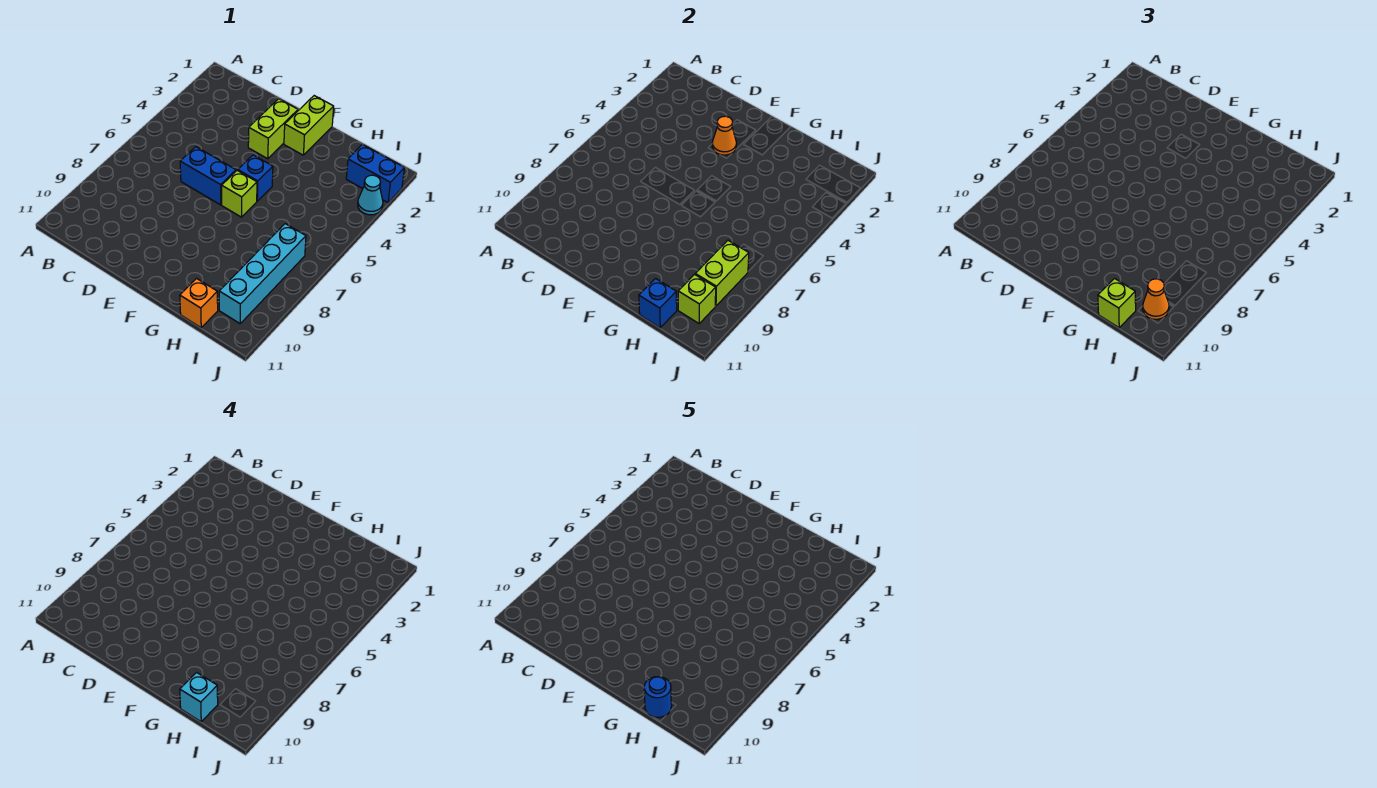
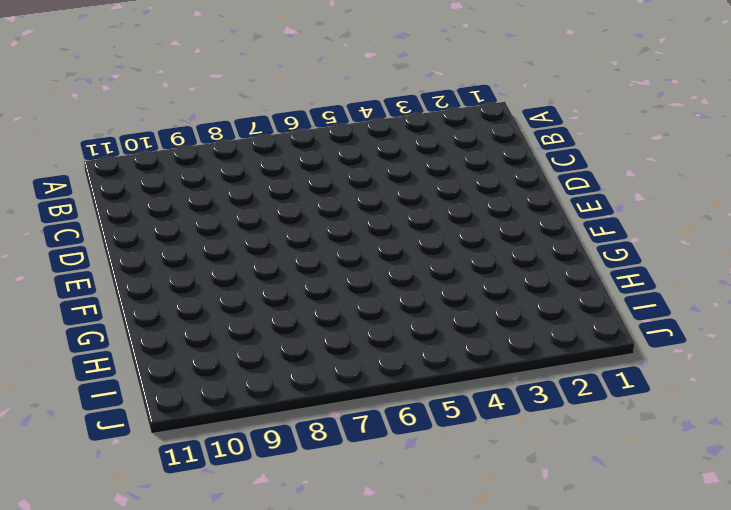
none -> blue 1x2 brick [180,147,236,205]
none -> lime 1x2 brick [248,99,298,159]
none -> lime 1x2 brick [284,96,334,155]

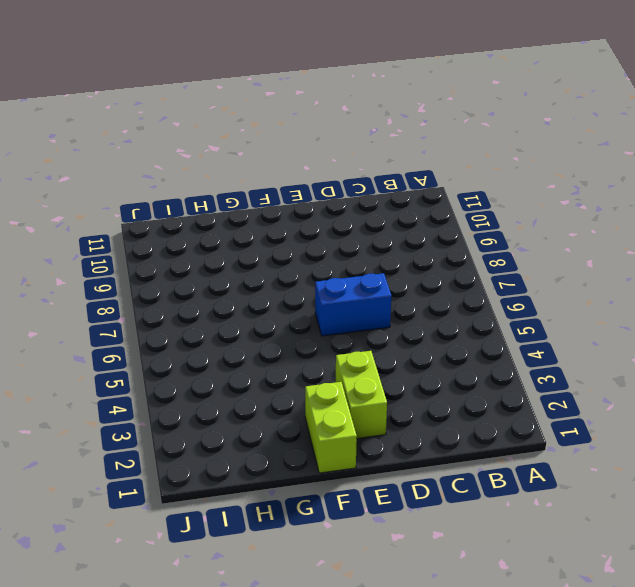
none -> blue 1x1 brick [238,155,273,201]
none -> lime 1x1 brick [222,170,257,217]
none -> orange 1x1 brick [180,279,218,328]

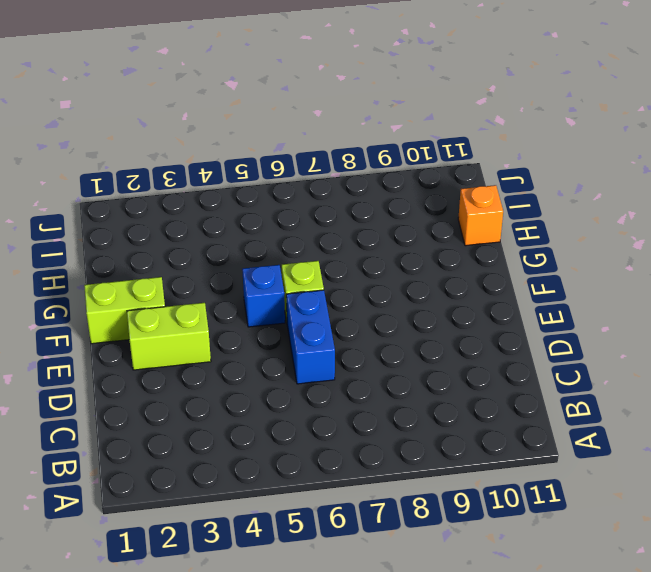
none -> blue 1x2 brick [346,145,404,203]
none -> cyan 1x4 brick [219,224,306,323]
none -> cyan 1x1 cone [358,175,383,215]

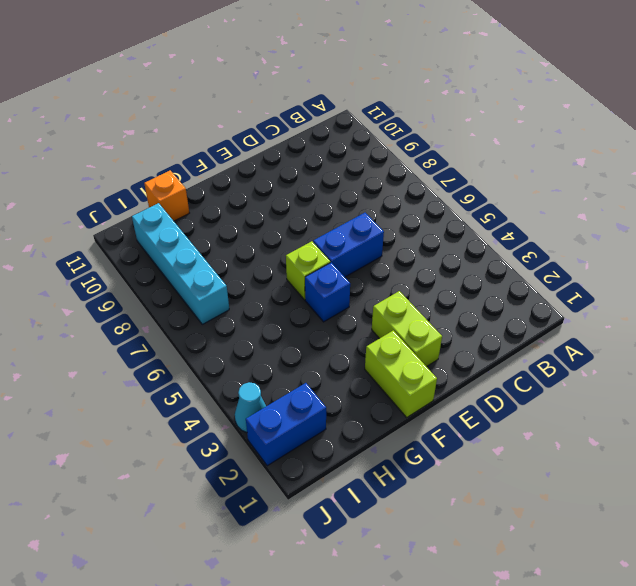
none -> orange 1x1 cone [712,116,737,155]
none -> blue 1x1 brick [639,279,677,328]
none -> lime 1x2 brick [695,240,749,306]

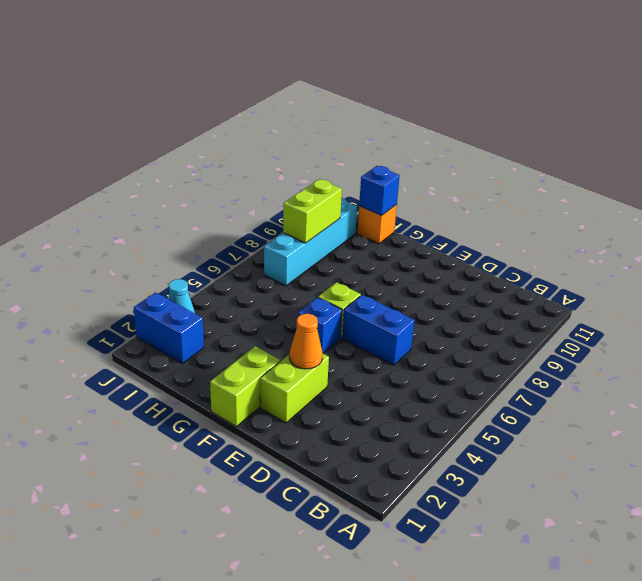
none -> lime 1x1 brick [678,274,716,323]
none -> lime 1x1 brick [1098,279,1136,328]
none -> orange 1x1 cone [1143,279,1169,319]

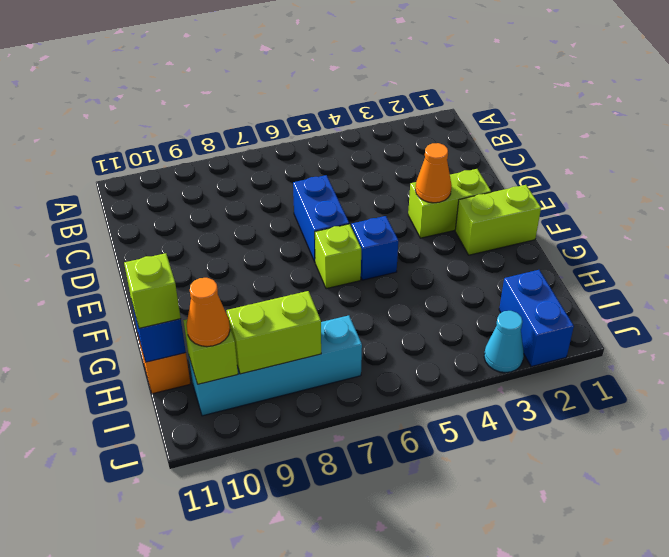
none -> cyan 1x1 brick [180,673,218,722]
none -> blue 1x1 round brick [644,677,671,717]

